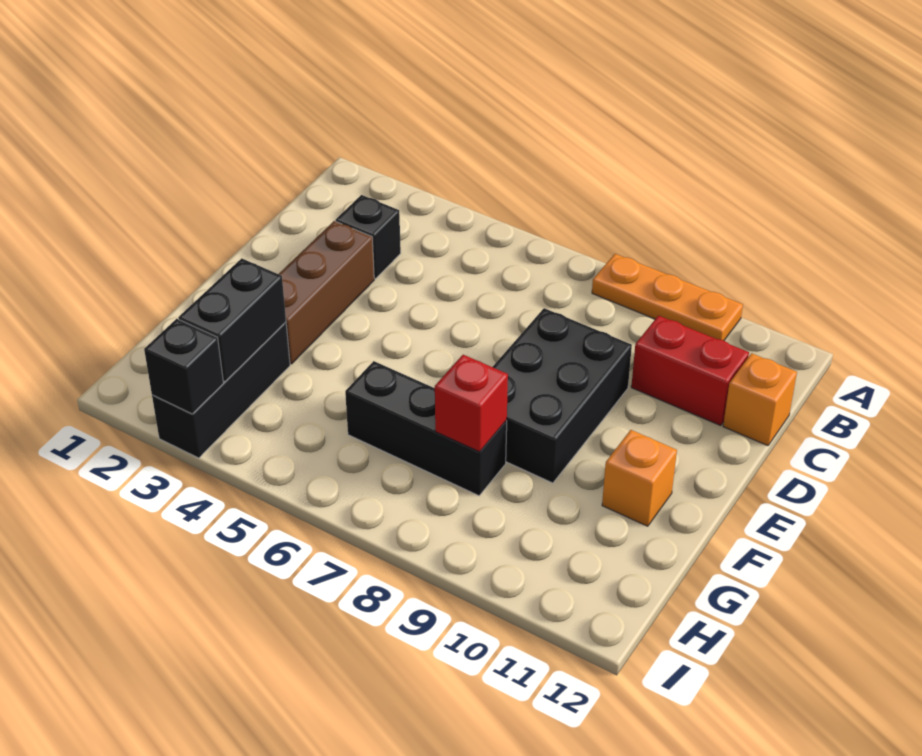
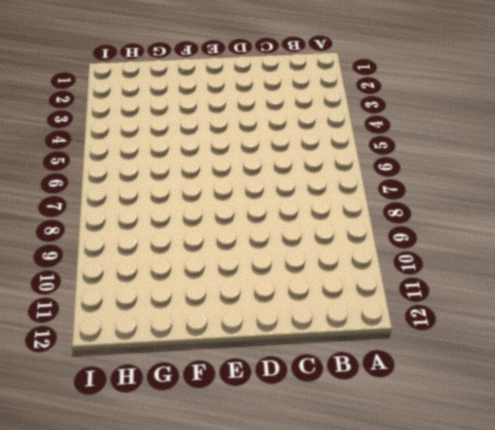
none -> orange 1x3 plate [592,254,743,340]
none -> black 1x1 brick [335,195,401,279]
none -> red 1x2 brick [631,316,749,426]

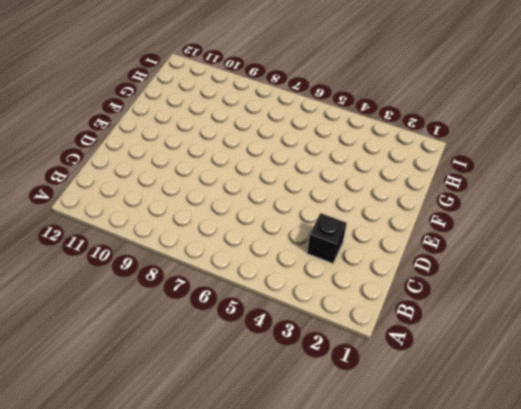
none -> orange 1x3 plate [592,254,743,340]
none -> red 1x2 brick [631,316,749,426]
none -> orange 1x1 brick [723,353,797,446]

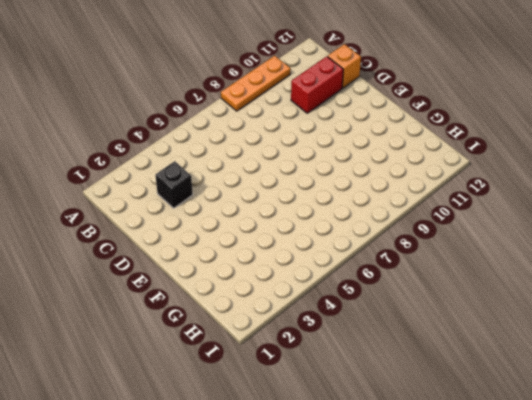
none -> brown 1x3 brick [279,221,374,364]
none -> black 2x3 brick [493,308,632,483]
none -> orange 1x1 brick [602,430,677,526]

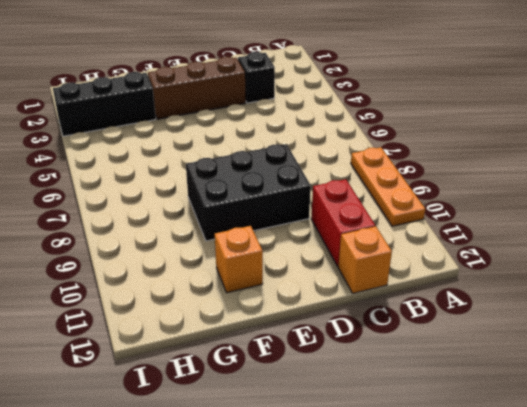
none -> black 1x3 brick [345,361,507,496]
none -> black 1x2 brick [178,258,286,381]
none -> red 1x1 brick [435,355,508,452]

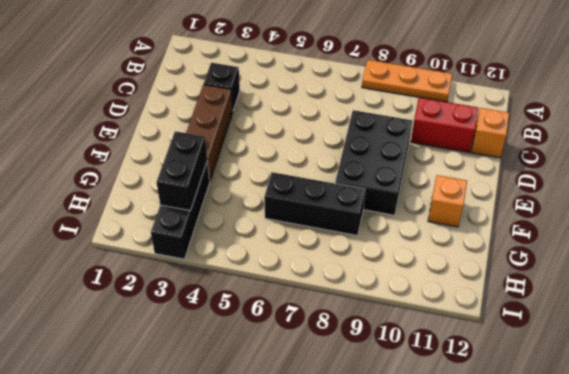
none -> red 1x1 brick [435,355,508,452]
none -> black 1x1 brick [144,319,224,414]

